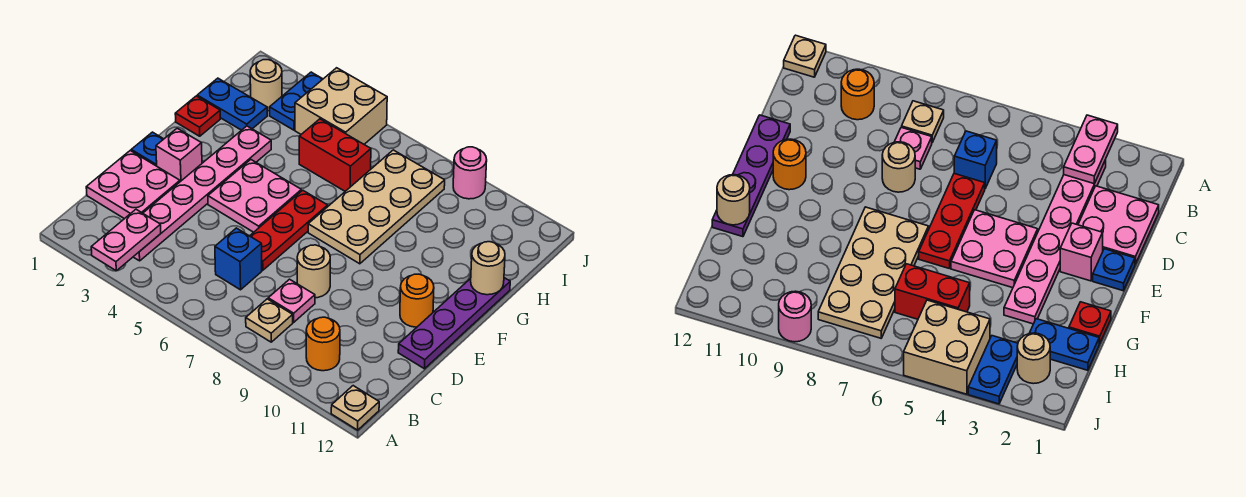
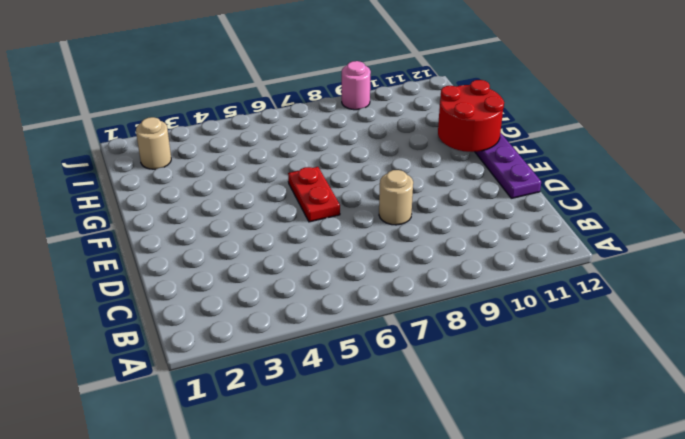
red 1x2 plate [288,167,340,222] -> red 1x3 plate [250,190,328,270]
red 2x2 round brick [438,80,504,152] -> tan 1x1 round brick [471,242,505,295]
none -> tan 1x1 plate [331,386,379,430]
none -> pink 1x6 plate [134,126,271,261]
none -> tan 1x1 plate [246,299,293,342]

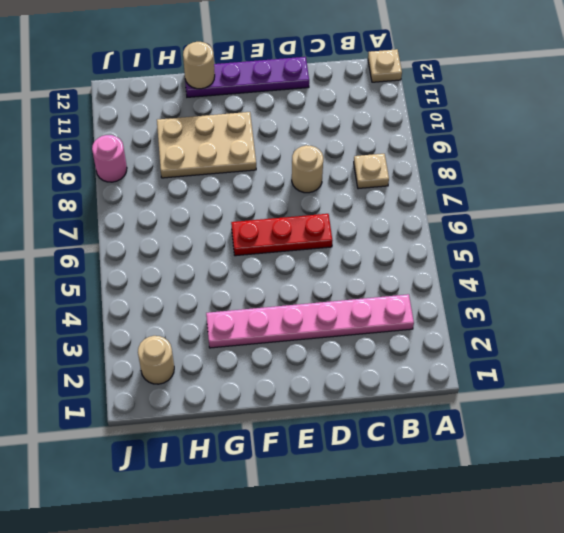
tan 2x3 plate [157,112,256,178] -> none
none -> orange 1x1 round brick [306,317,340,371]
none -> pink 2x2 plate [86,151,180,219]
none -> blue 1x1 brick [215,228,262,290]

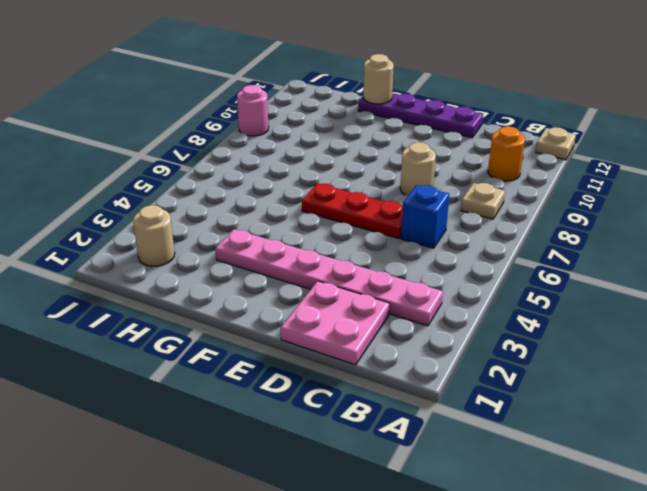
none -> pink 1x1 plate [268,279,315,322]
none -> blue 1x1 plate [131,132,163,166]
none -> pink 1x1 brick [156,128,202,182]

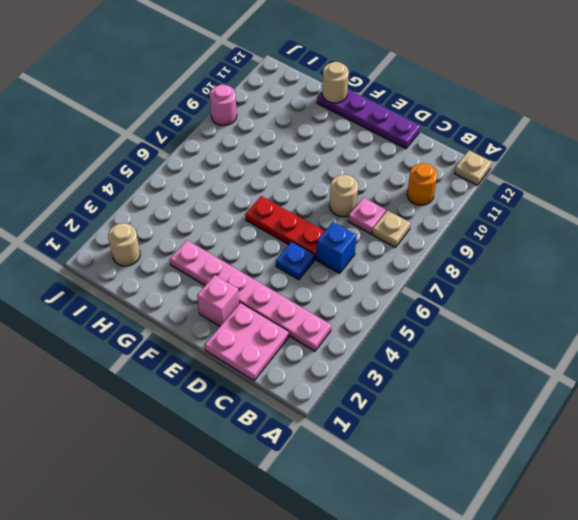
blue 1x1 plate [276,242,315,280] -> blue 1x1 plate moved to [131,132,163,166]
none -> pink 2x2 plate [208,160,301,232]
none -> orange 1x1 round brick [400,274,434,327]
none -> tan 2x4 plate [308,150,445,264]

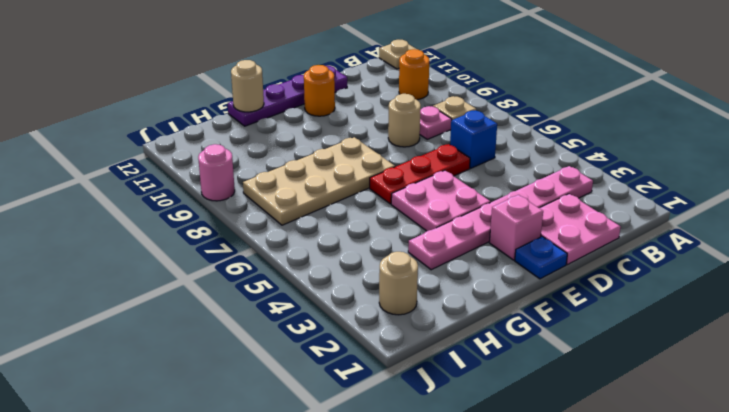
none -> red 1x1 plate [175,96,220,136]
none -> blue 1x2 plate [197,78,267,130]
none -> red 1x2 brick [299,119,371,191]

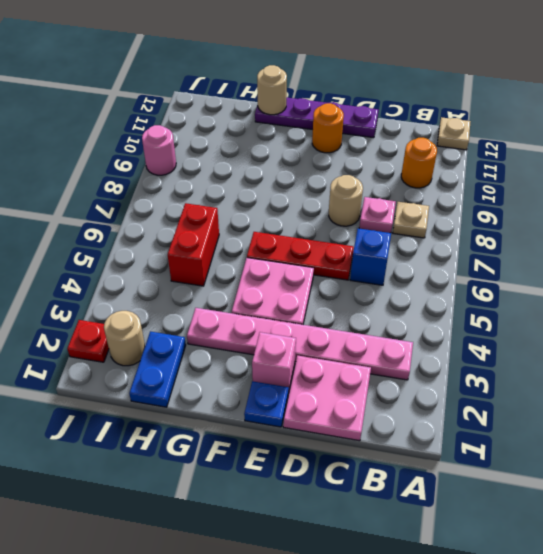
red 1x1 plate [67,320,109,362] -> red 1x1 plate moved to [175,96,220,136]
none -> tan 2x4 plate [308,150,445,264]
none -> blue 1x2 plate [269,72,323,130]
none -> tan 2x2 brick [295,68,387,144]

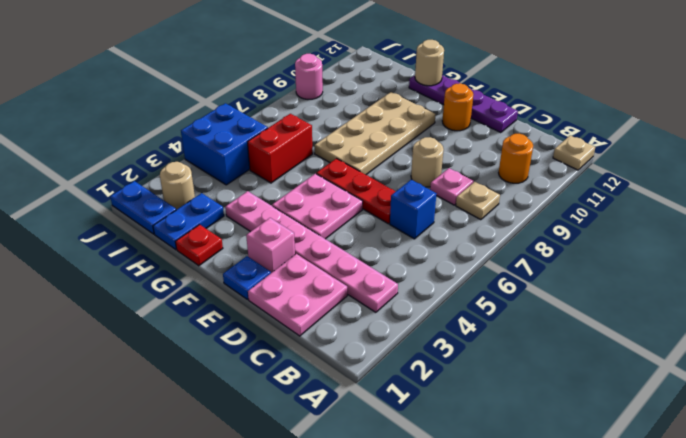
tan 2x4 plate [314,92,436,175] -> tan 2x4 plate turned to [308,150,445,264]
blue 1x2 plate [110,181,176,234] -> blue 1x2 plate moved to [269,72,323,130]
blue 2x2 brick [181,103,268,185] -> tan 2x2 brick [295,68,387,144]
none -> pink 1x2 plate [91,210,161,271]

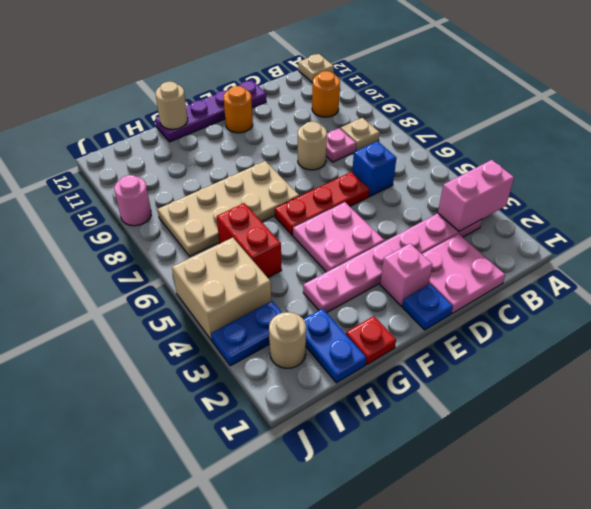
pink 1x2 brick [438,160,514,231] -> pink 1x2 plate [91,210,161,271]

